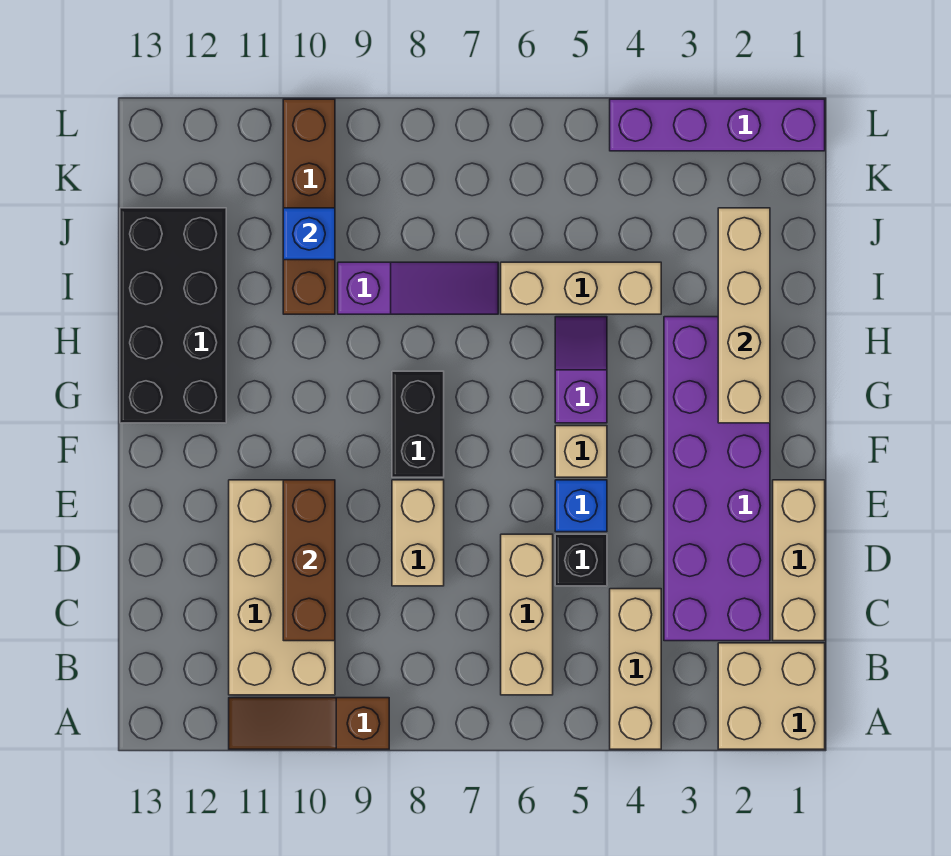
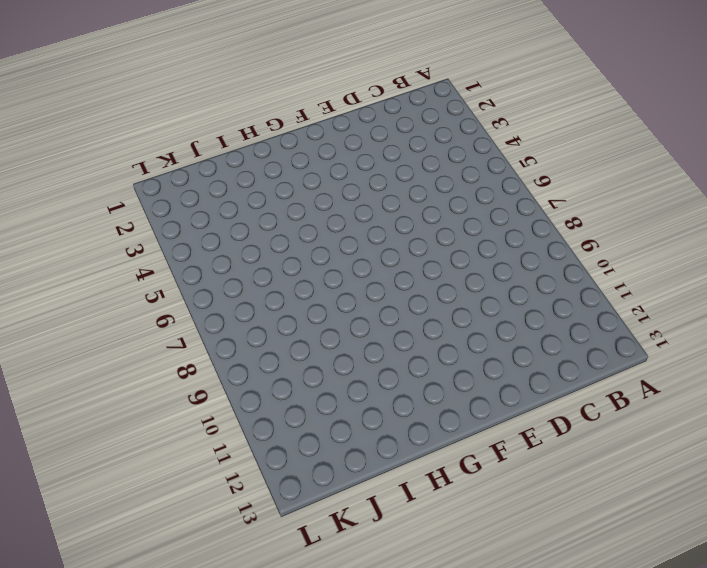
none -> tan 2x2 brick [718,643,825,749]
none -> tan 1x3 brick [610,589,661,749]
none -> brown 1x3 slope [229,698,389,749]

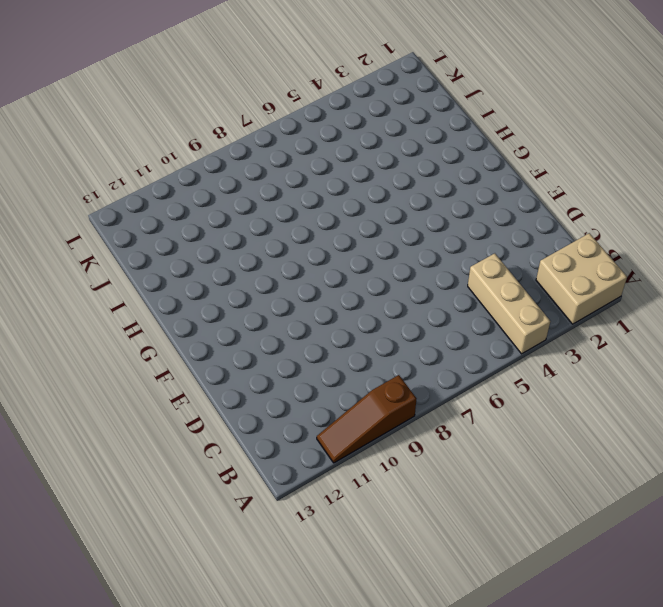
none -> tan 1x3 brick [501,534,553,695]
none -> tan 2x4 brick [229,480,335,695]
none -> tan 1x3 brick [773,480,825,641]

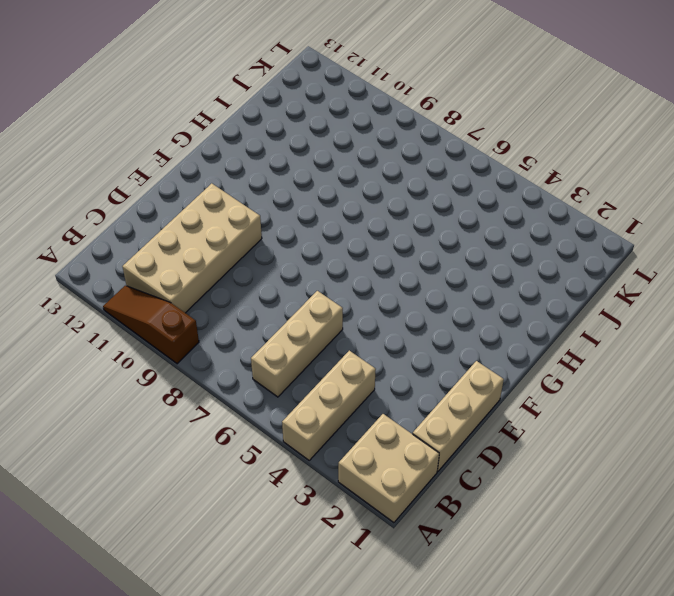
none -> purple 2x6 brick [664,317,770,641]
none -> black 1x1 brick [555,534,607,586]
none -> tan 1x2 brick [392,480,444,586]

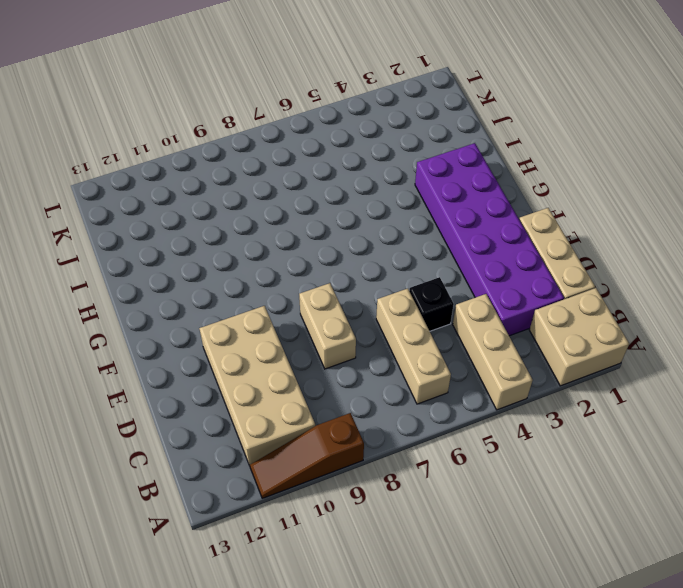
none -> blue 1x1 brick [555,480,607,532]
none -> tan 1x1 brick [555,426,607,477]
none -> black 1x2 brick [392,371,444,477]

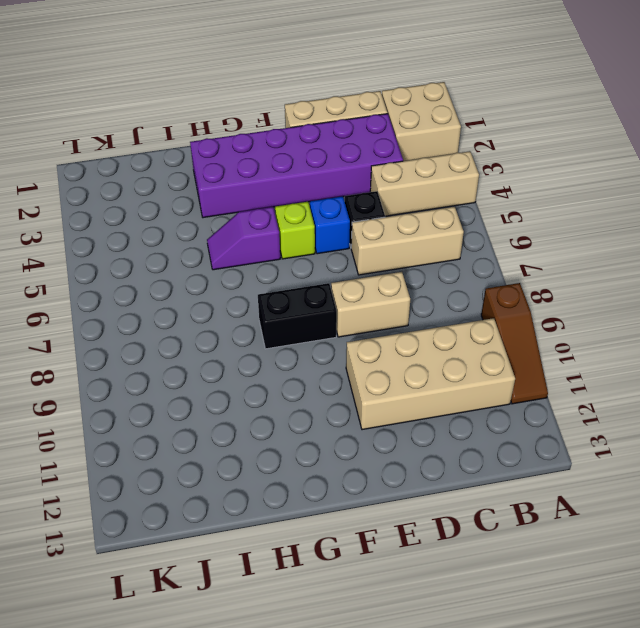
lime 1x1 brick [275,202,315,259] -> tan 1x1 brick [555,426,607,477]
none -> black 2x4 brick [120,208,226,423]
none -> tan 1x3 brick [501,262,661,314]
none -> purple 1x3 slope [338,262,498,314]

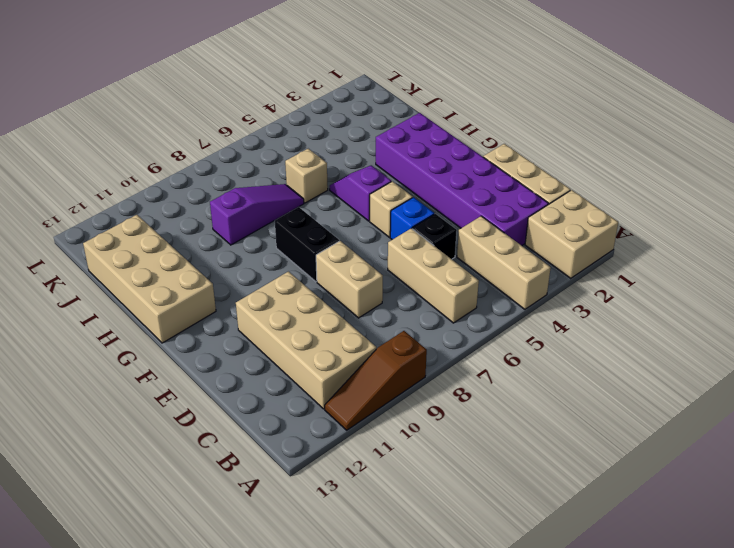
tan 2x4 brick [83,215,216,343] -> black 2x4 brick [120,208,226,423]
tan 1x1 brick [285,149,328,203] -> tan 1x3 brick [501,262,661,314]
none -> brown 1x4 brick [283,99,335,314]
none -> purple 1x4 brick [610,99,825,151]
none -> brown 1x3 brick [283,480,335,641]

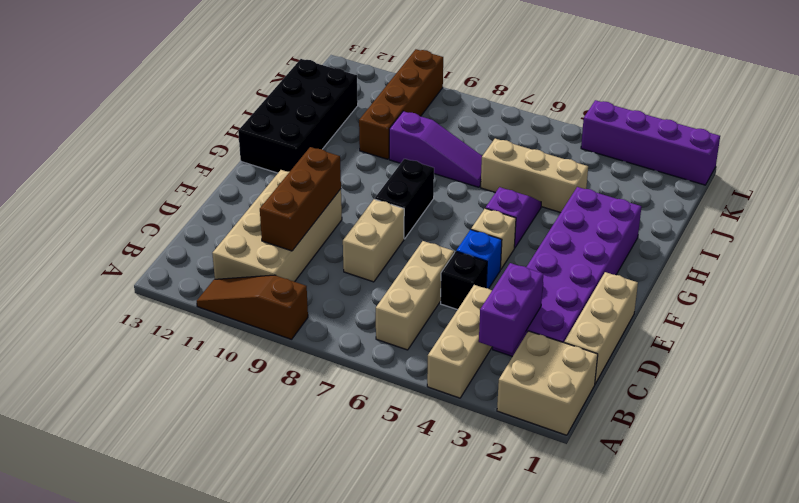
purple 1x2 brick [479,263,543,353] -> none
none -> tan 1x4 brick [718,208,770,423]
none -> blue 1x1 brick [283,208,335,260]

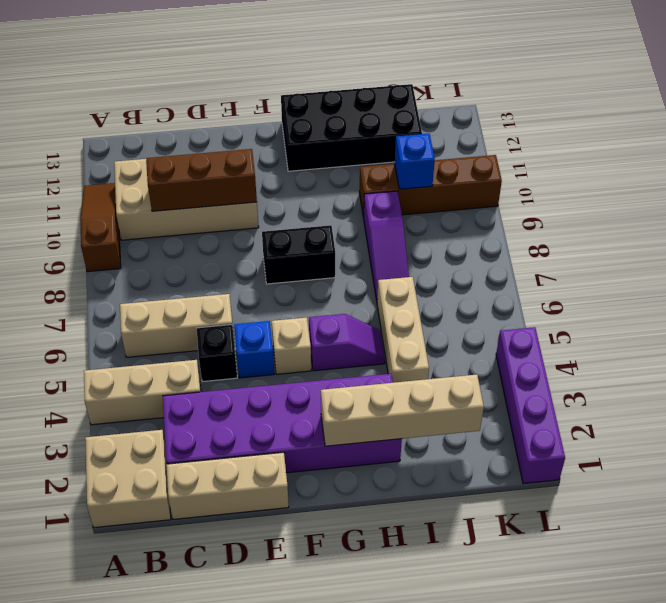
none -> tan 1x2 brick [392,480,444,586]

